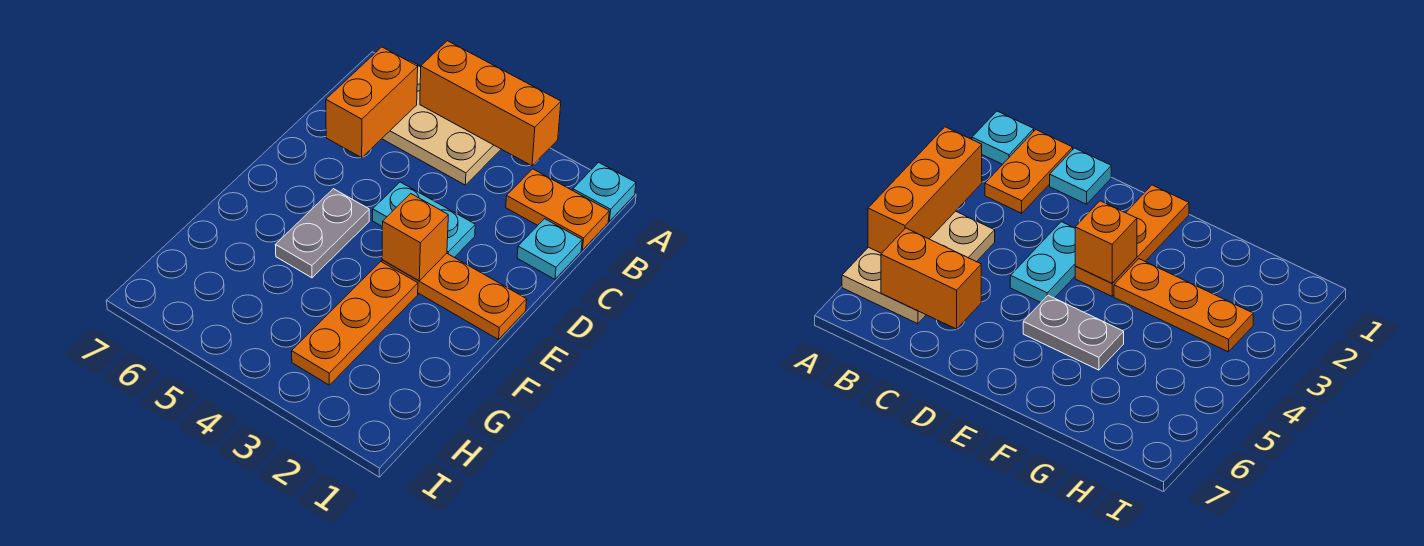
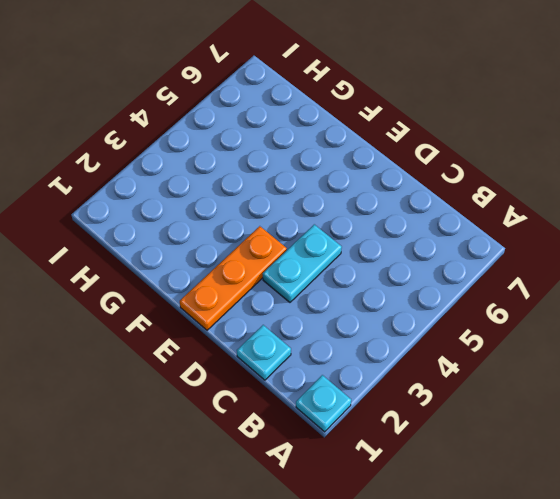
none -> tan 2x3 plate [382,60,501,185]
none -> orange 1x2 plate [506,169,609,250]

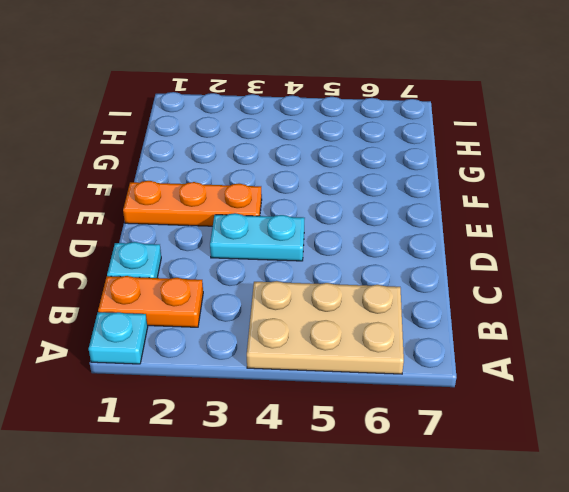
none -> grey 1x2 plate [276,189,369,278]
none -> orange 1x3 plate [292,262,418,385]

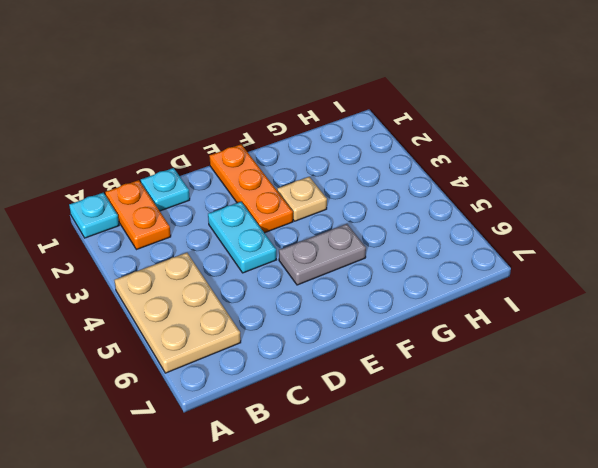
tan 1x1 plate [277,177,327,221] -> orange 1x3 plate [292,262,418,385]
none -> orange 1x3 brick [420,41,561,166]
none -> orange 1x2 brick [326,47,418,158]

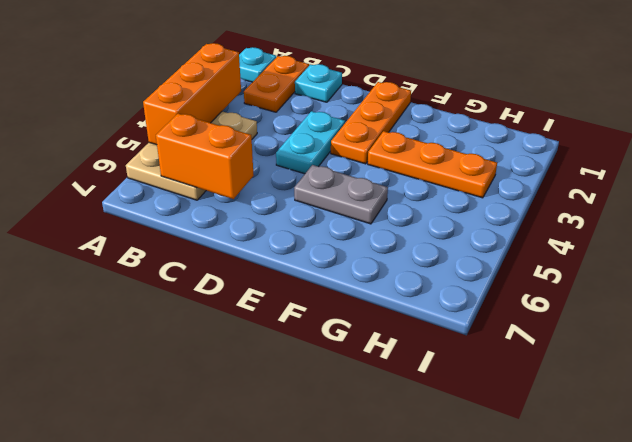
none -> orange 1x1 brick [382,194,448,281]

